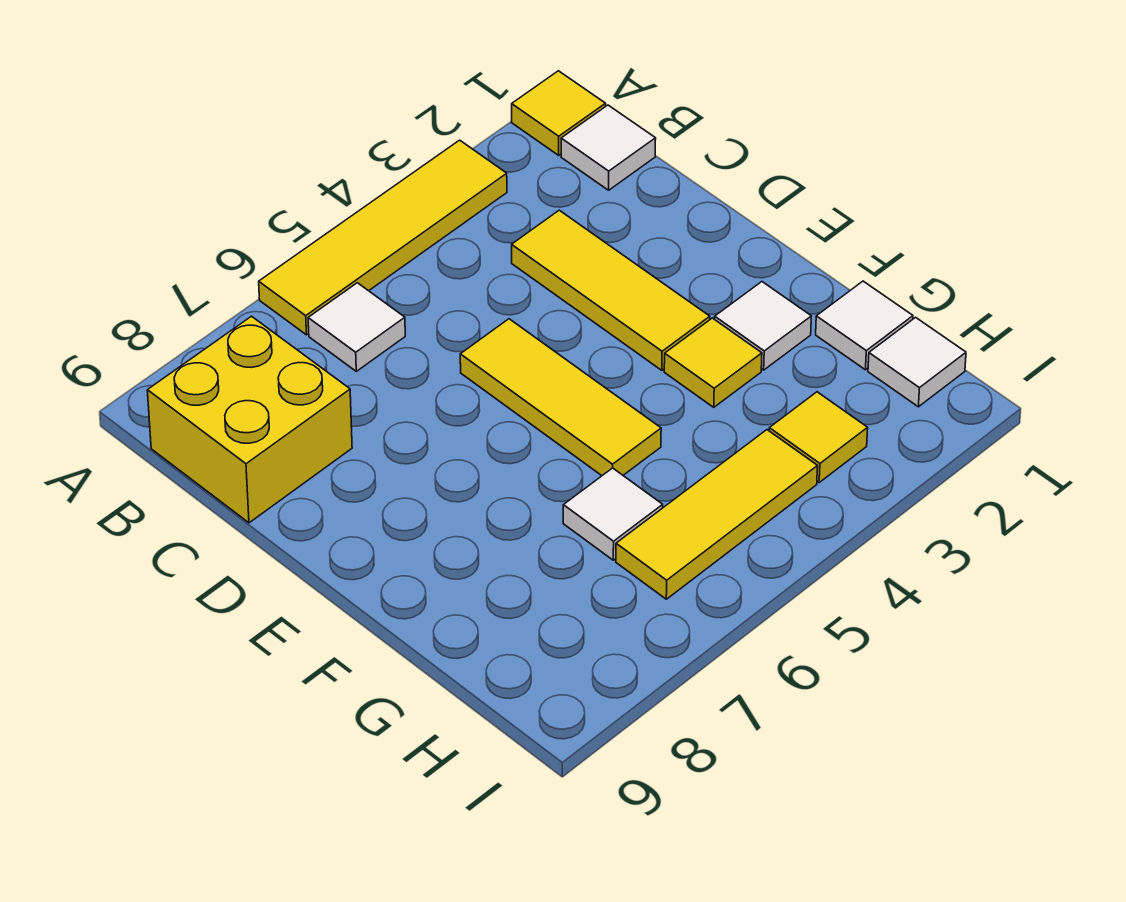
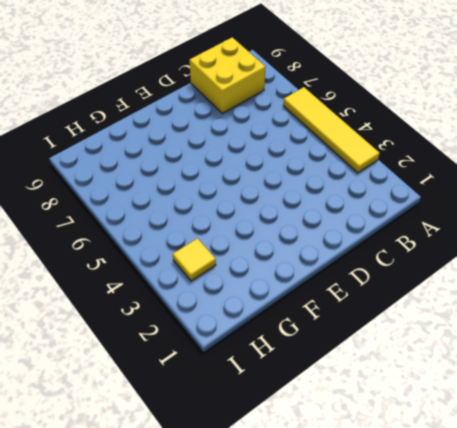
none -> yellow 1x1 tile [512,71,606,155]
none -> white 1x1 tile [561,105,656,190]
none -> white 1x1 tile [308,283,405,371]

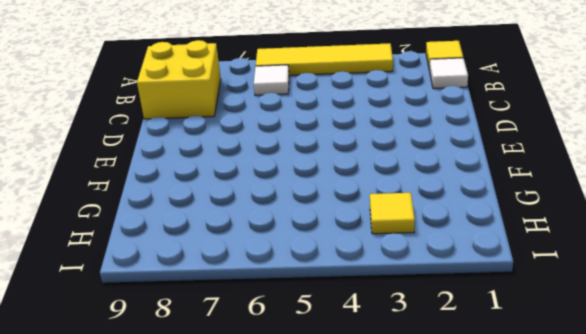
none -> yellow 1x3 tile [512,210,710,370]
none -> yellow 1x3 tile [460,319,661,476]
none -> white 1x1 tile [715,282,811,370]

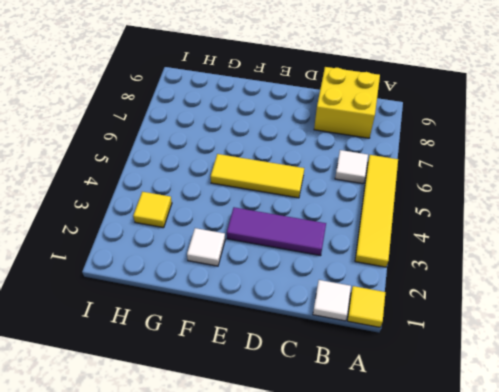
purple 1x3 tile [227,207,326,256] -> yellow 1x3 tile [512,210,710,370]
none -> yellow 1x1 tile [664,318,762,407]
none -> white 1x1 tile [816,281,913,370]
none -> white 1x1 tile [563,468,663,560]

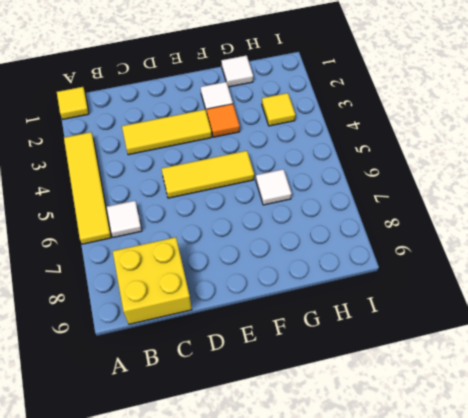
orange 1x1 tile [207,104,240,137] -> yellow 1x1 tile [664,318,762,407]
none -> white 1x1 tile [561,105,656,190]
none -> white 1x1 tile [868,317,966,407]
none -> yellow 1x3 tile [616,430,818,599]

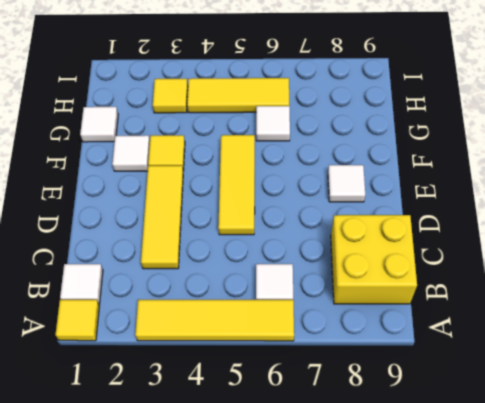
white 1x1 tile [328,165,365,202] -> white 1x1 tile moved to [868,317,966,407]

